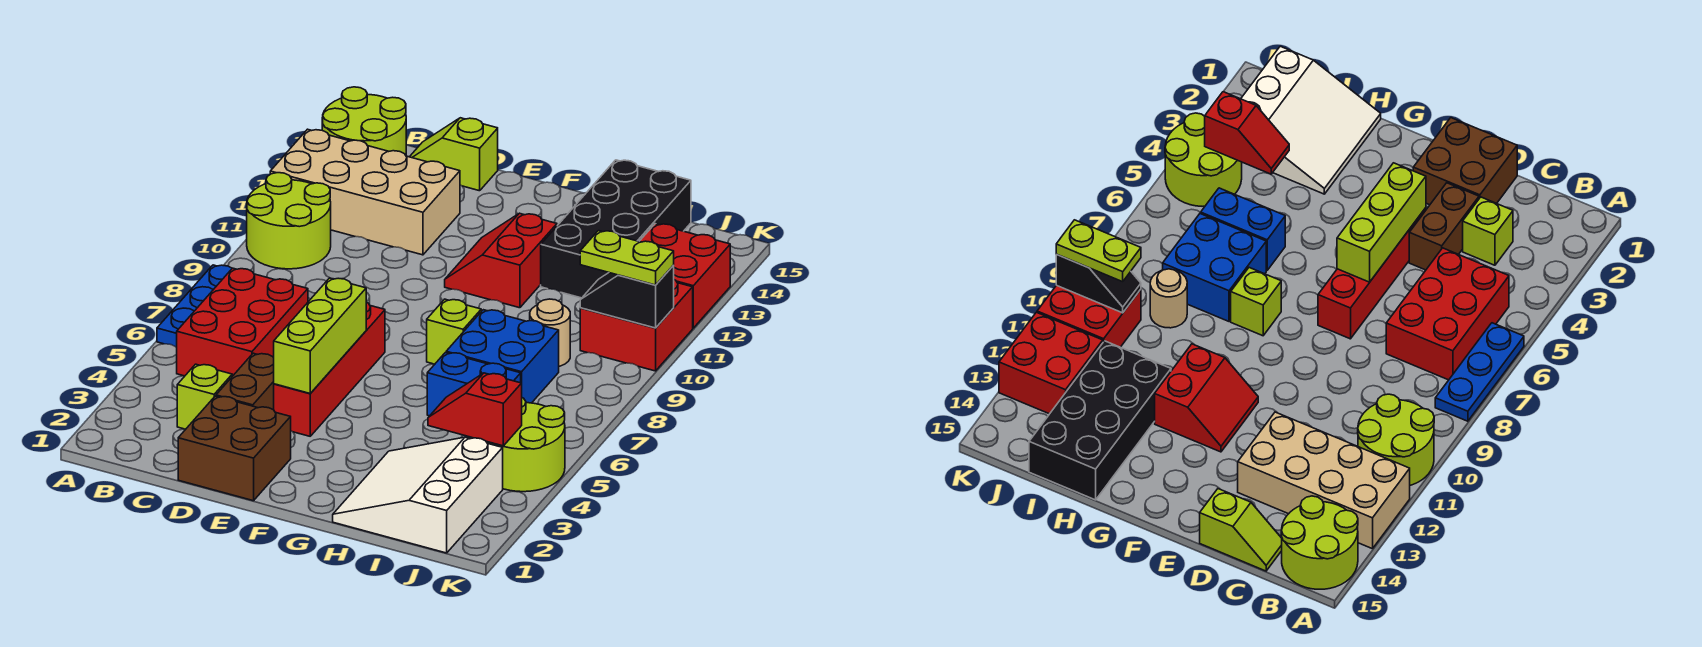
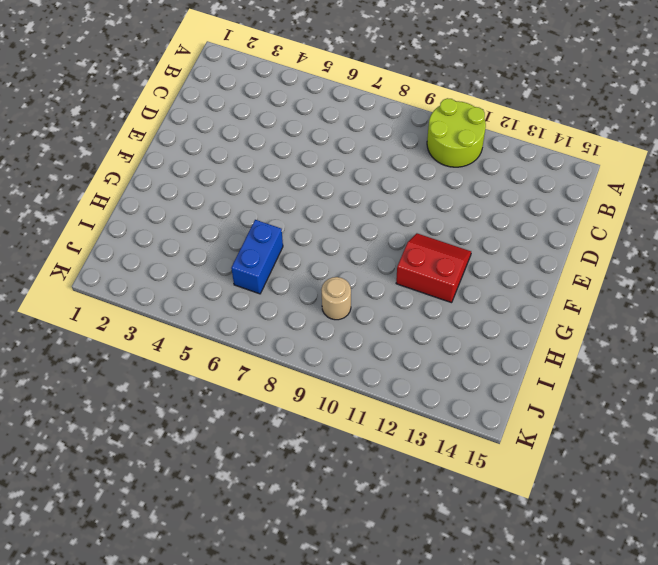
none -> blue 1x3 plate [157,265,232,347]
none -> tan 2x4 brick [270,129,460,255]
none -> lime 2x2 round brick [322,87,406,155]

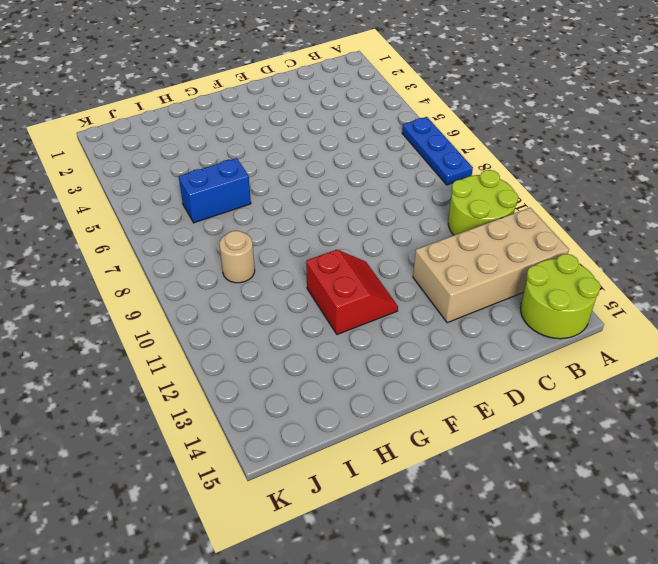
none -> red 2x3 brick [177,268,308,376]
none -> lime 1x1 brick [177,364,232,429]
none -> lime 1x2 slope [410,118,498,191]

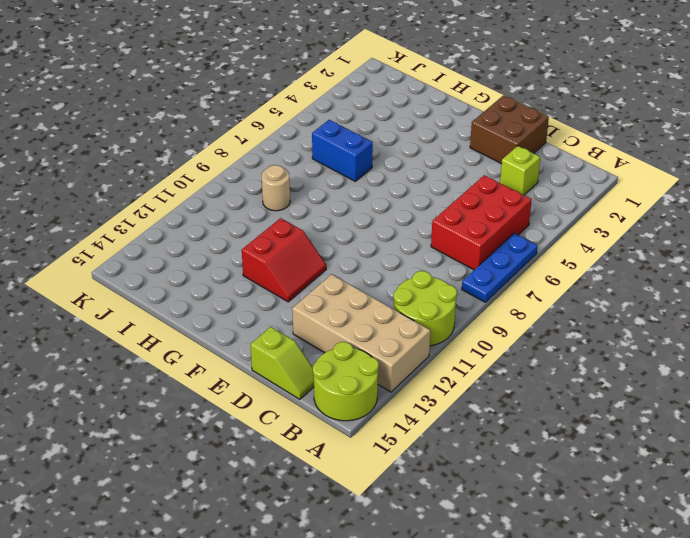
none -> brown 1x2 brick [216,353,274,410]
none -> red 1x4 brick [274,302,385,436]
none -> lime 1x1 brick [427,299,481,364]

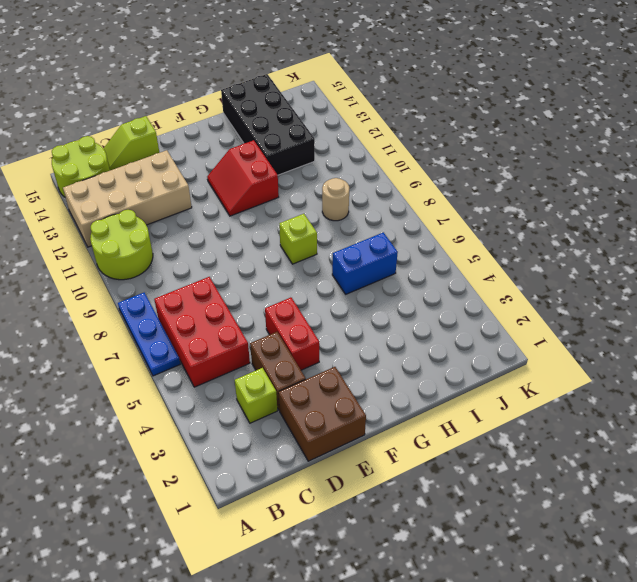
red 1x2 brick [265,298,319,370] -> red 1x4 brick [274,302,385,436]
none -> white 3x3 slope [333,437,503,553]
none -> blue 2x2 brick [446,310,559,403]
none -> lime 2x2 round brick [486,398,565,492]

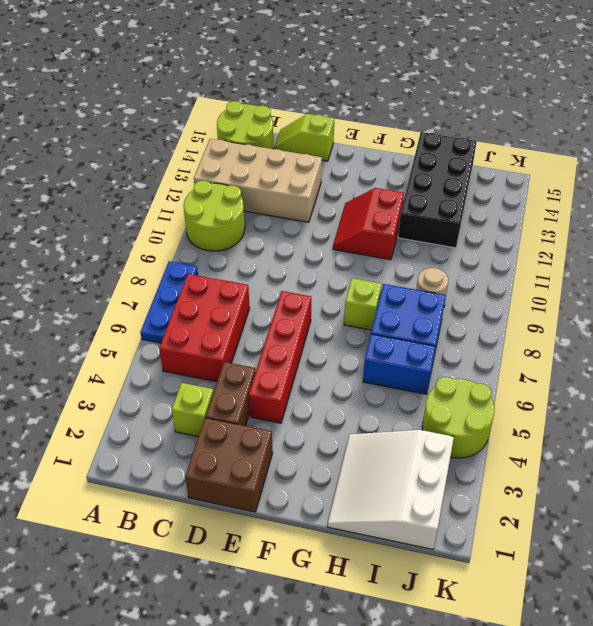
none -> red 2x2 brick [580,280,693,371]
none -> red 2x2 brick [639,224,730,328]
none -> lime 1x3 brick [274,278,366,393]

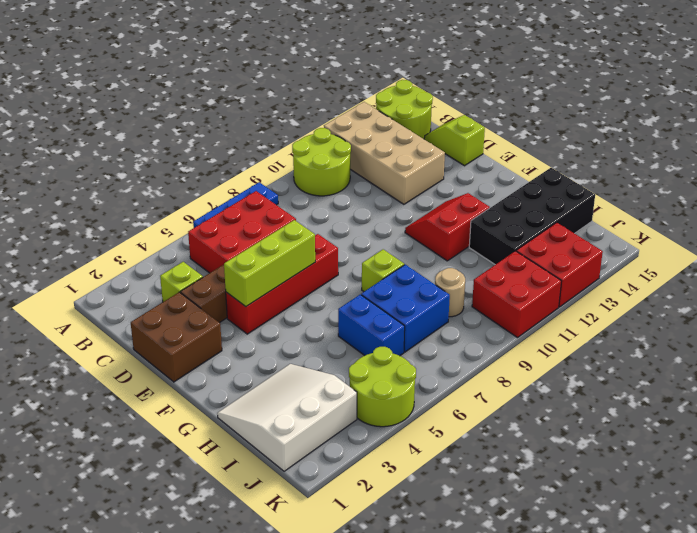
none -> red 1x2 slope [428,373,522,446]
none -> black 1x2 slope [580,266,674,328]
none -> lime 1x2 plate [580,231,674,285]

